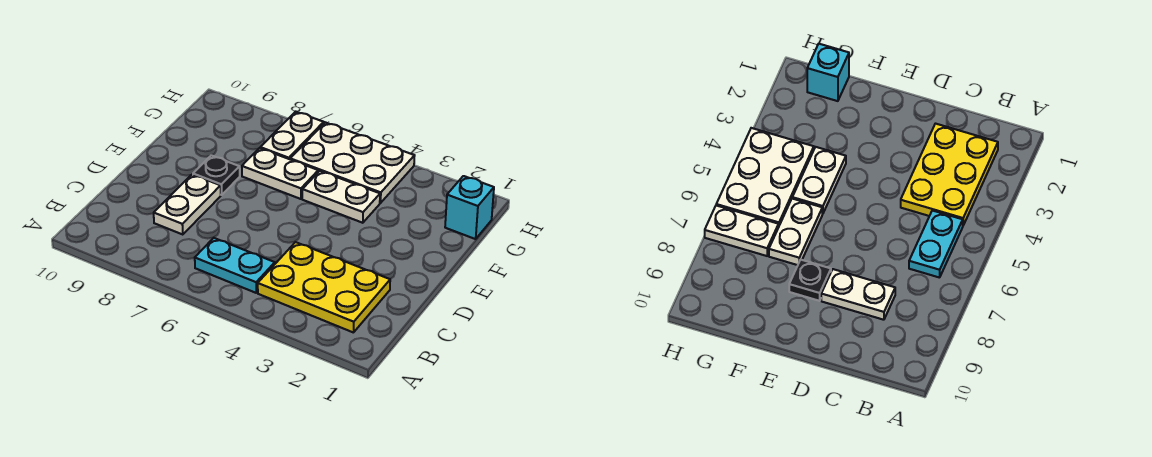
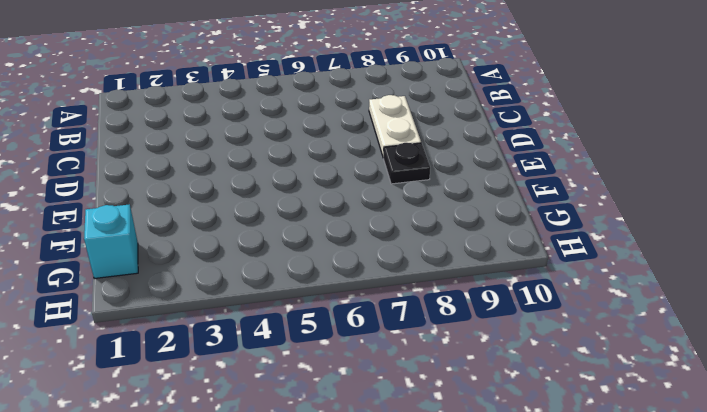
none -> yellow 2x3 plate [258,242,390,333]
none -> cyan 1x2 plate [195,238,275,293]

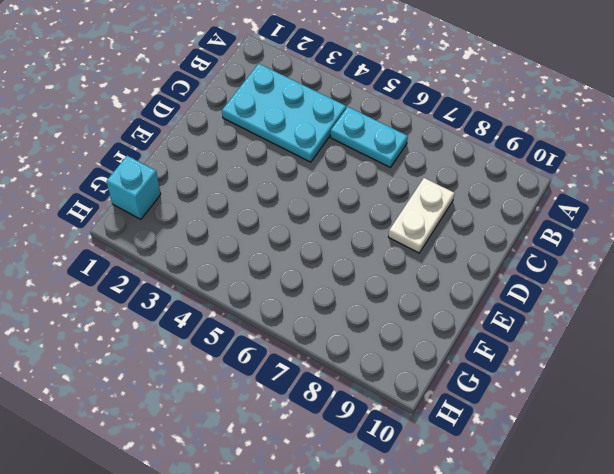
cyan 2x3 plate [222,64,346,162] -> yellow 2x3 plate [258,242,390,333]
none -> black 1x1 plate [193,155,240,195]
none -> white 1x2 plate [302,171,380,223]

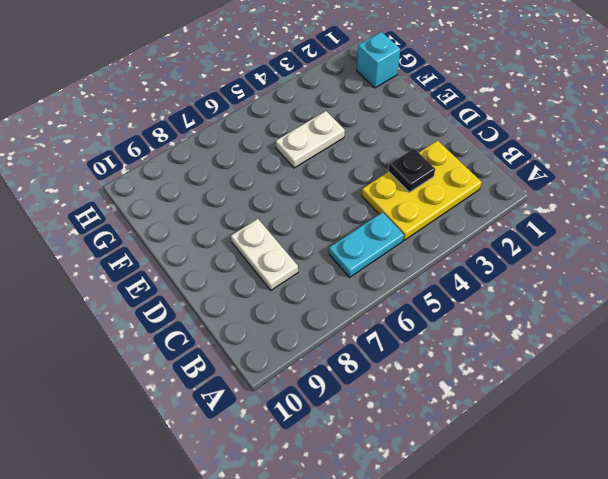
black 1x1 plate [388,148,435,192] -> black 1x1 plate moved to [193,155,240,195]
none -> white 1x2 plate [242,148,318,199]
none -> white 2x3 plate [290,122,415,203]

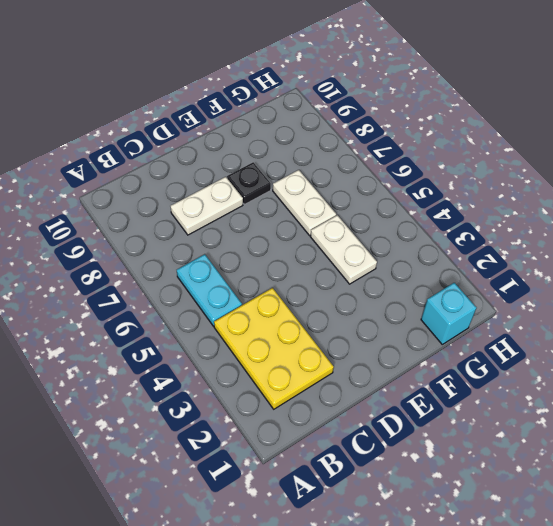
none -> white 2x3 plate [290,122,415,203]
none -> white 1x2 plate [260,112,324,159]

